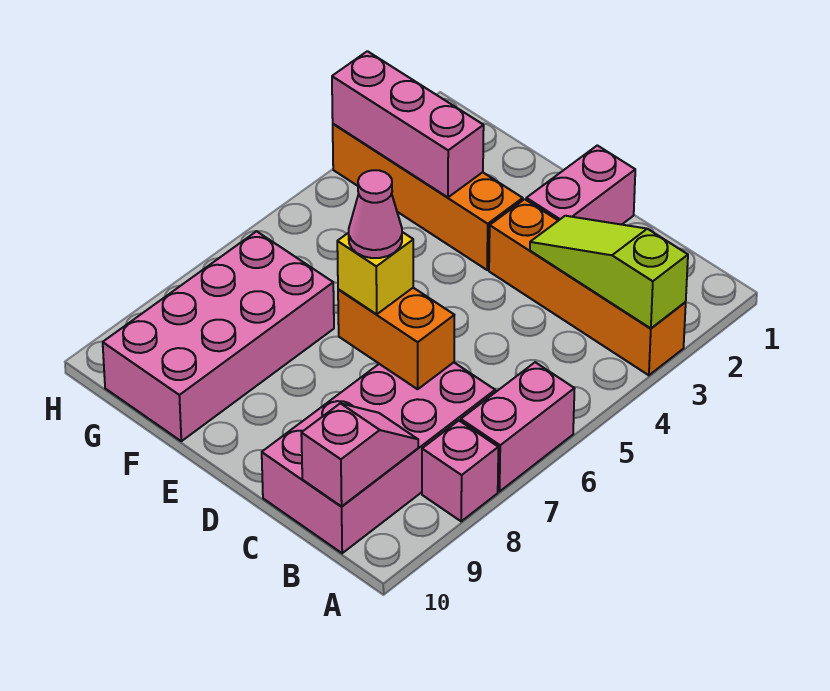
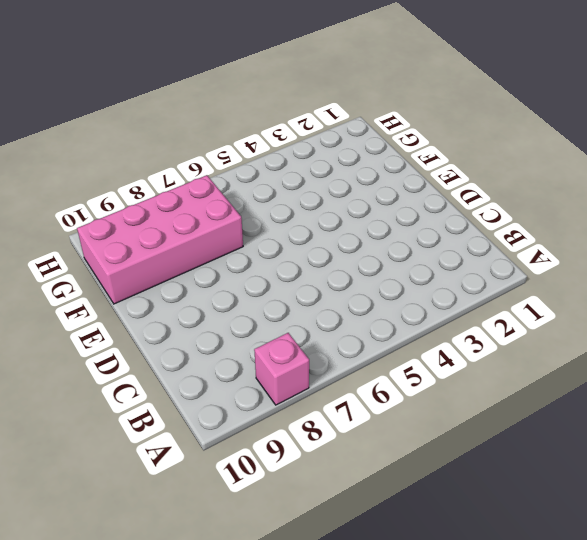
none -> orange 1x4 brick [489,199,686,375]
none -> pink 1x2 brick [461,362,575,492]
none -> pink 2x4 brick [262,362,495,553]

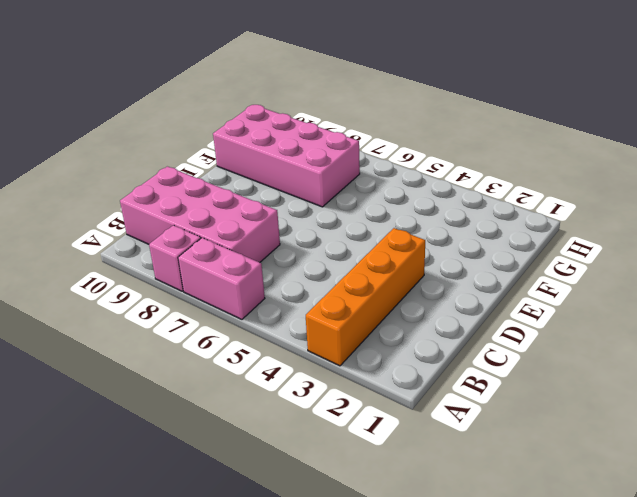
none -> pink 1x2 brick [526,145,635,225]
none -> orange 1x4 brick [333,124,523,270]
none -> lime 1x3 slope [530,216,688,328]

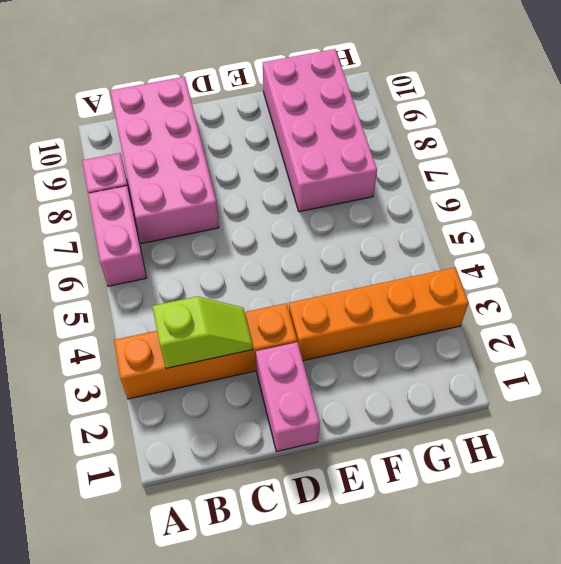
lime 1x2 slope [152,296,253,368] -> lime 1x3 slope [530,216,688,328]
none -> pink 1x2 slope [301,403,418,506]
none -> orange 1x2 brick [338,288,454,389]
none -> pink 1x3 brick [332,51,484,197]

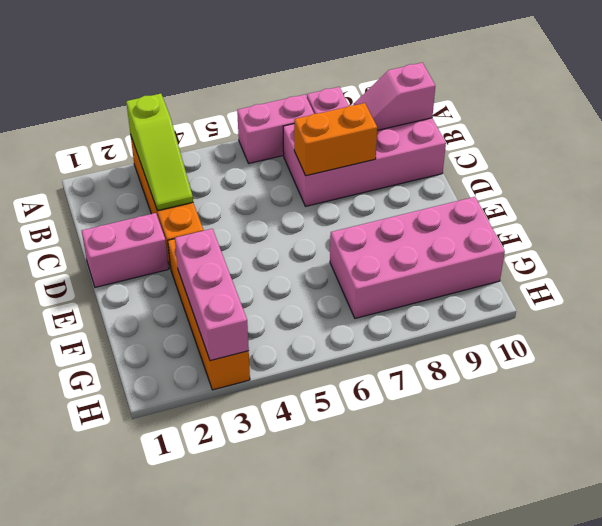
orange 1x2 brick [294,103,377,176] -> orange 1x2 brick turned to [338,288,454,389]
none -> yellow 1x1 brick [337,232,413,314]
none -> pink 1x1 cone [349,170,402,258]

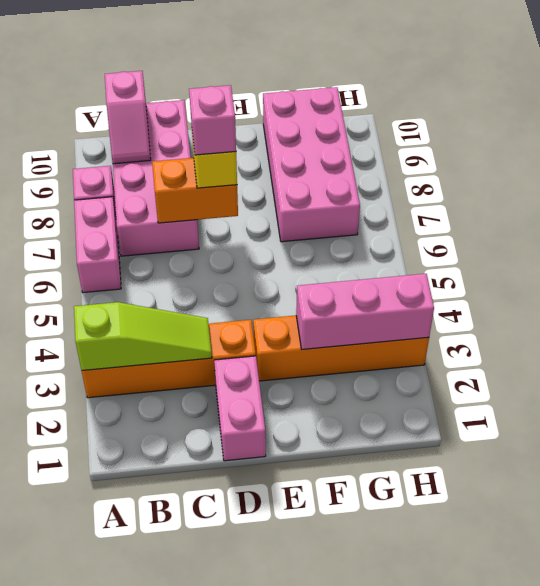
pink 1x1 brick [189,85,236,155] -> pink 1x1 cone [349,170,402,258]

